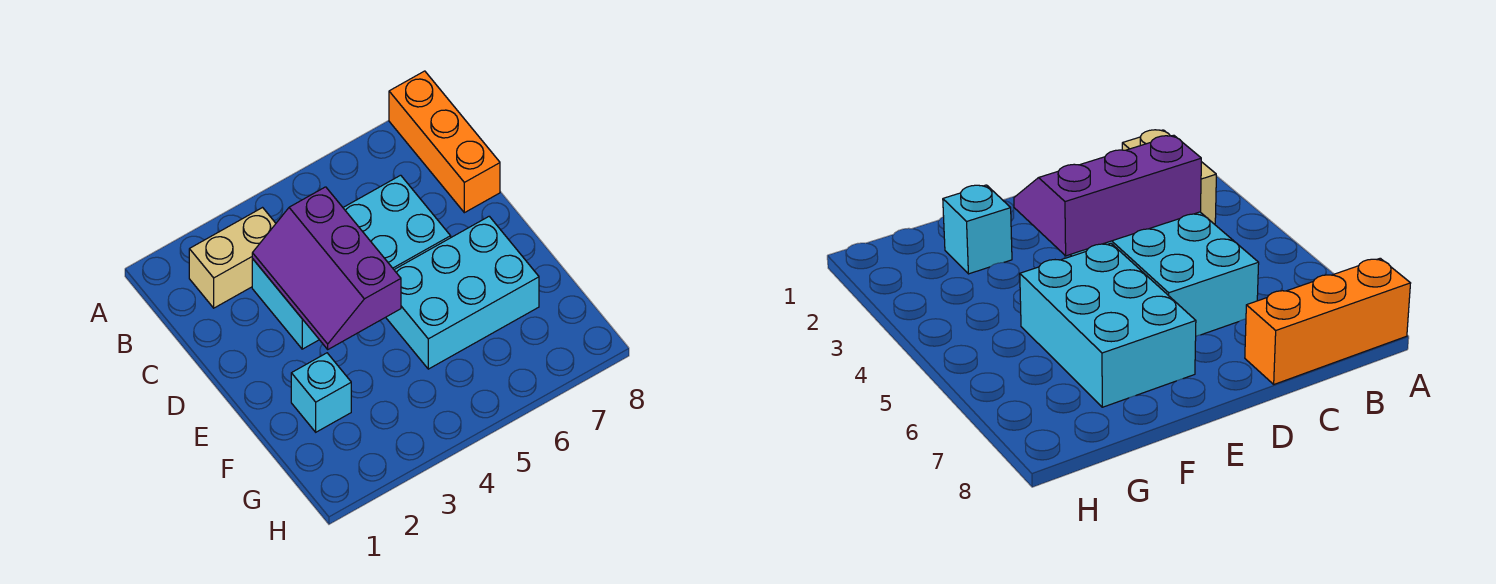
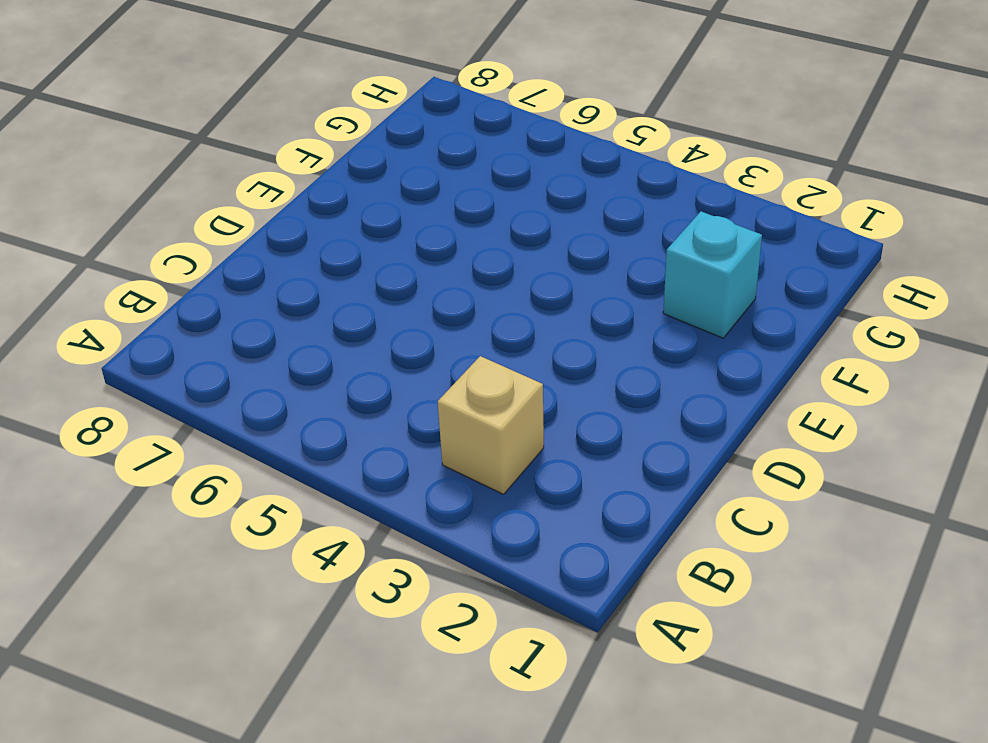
tan 1x1 brick [438,356,544,494] -> tan 1x2 brick [189,208,276,308]
none -> orange 1x3 brick [389,71,500,213]
none -> cyan 2x4 brick [252,175,451,349]

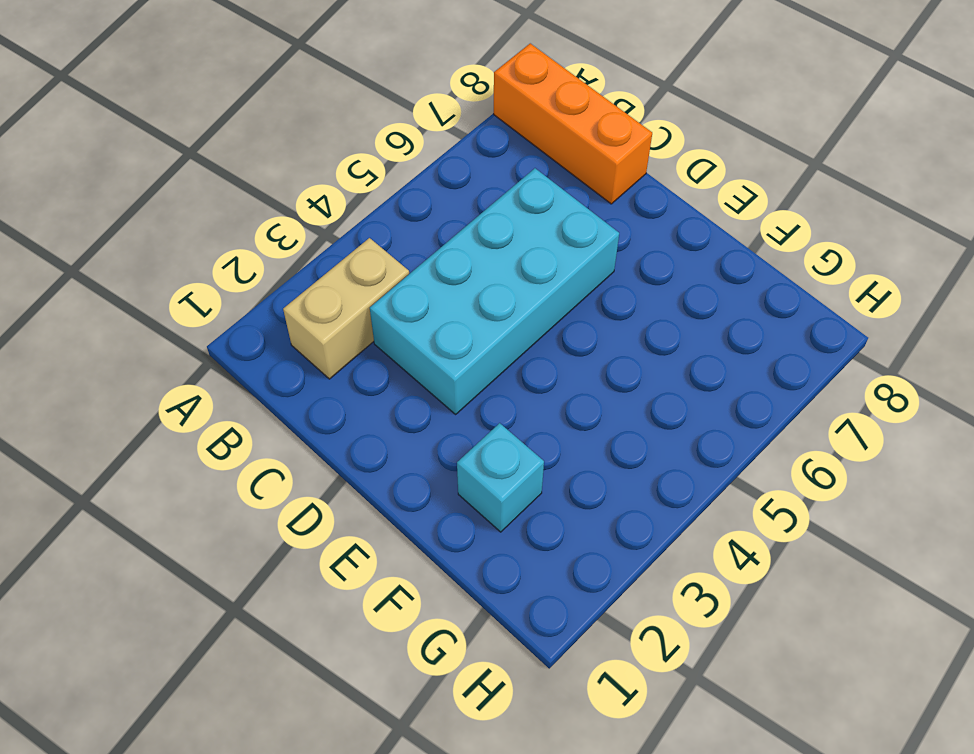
none -> cyan 2x3 brick [386,216,539,369]
none -> purple 2x3 slope [252,187,401,349]

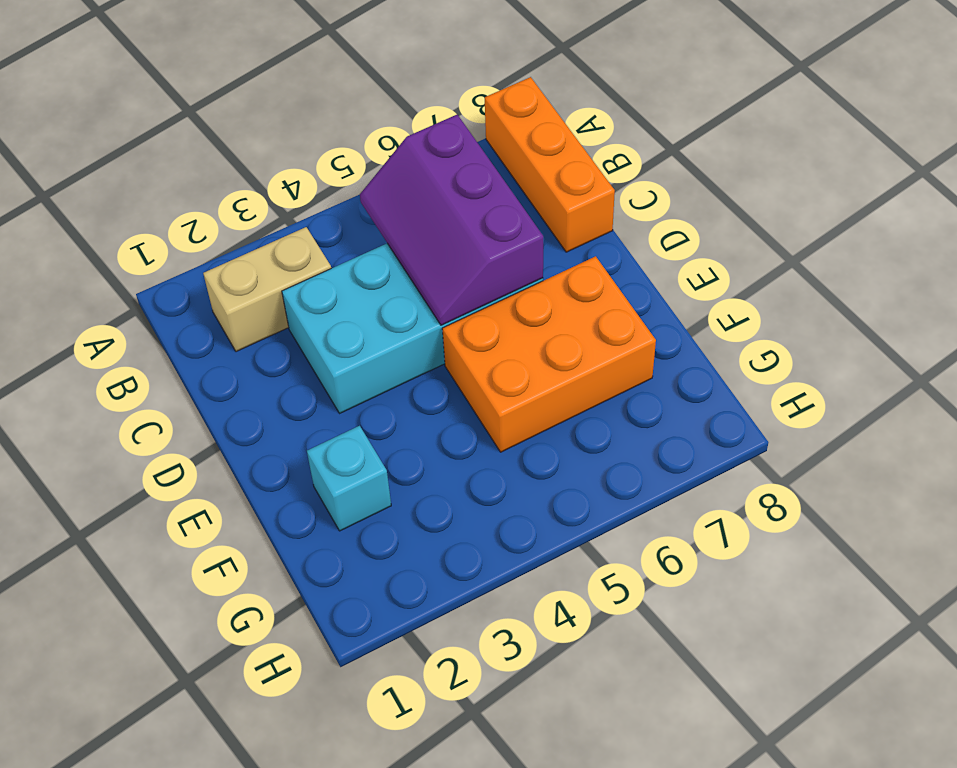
purple 2x3 slope [360,115,543,325] -> purple 2x3 slope moved to [252,187,401,349]
orange 2x3 brick [442,256,656,452] -> cyan 2x3 brick [386,216,539,369]

